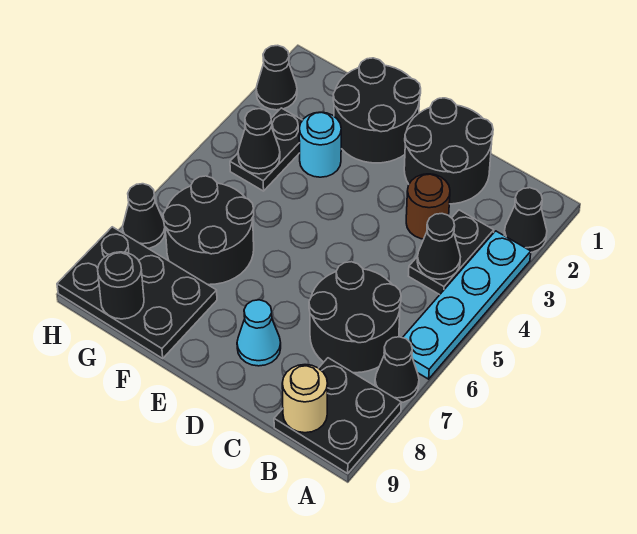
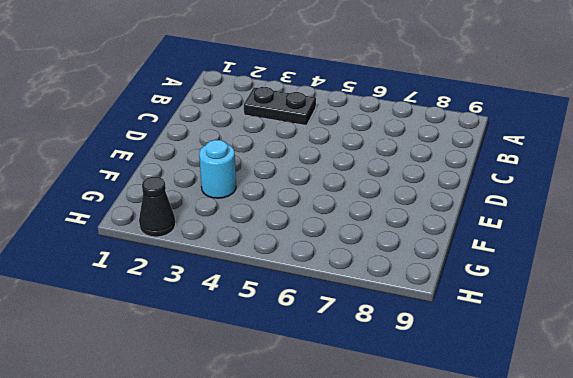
none -> black 1x1 cone [504,188,547,252]
none -> cyan 1x4 plate [403,231,531,379]
none -> black 1x1 cone [375,337,419,403]

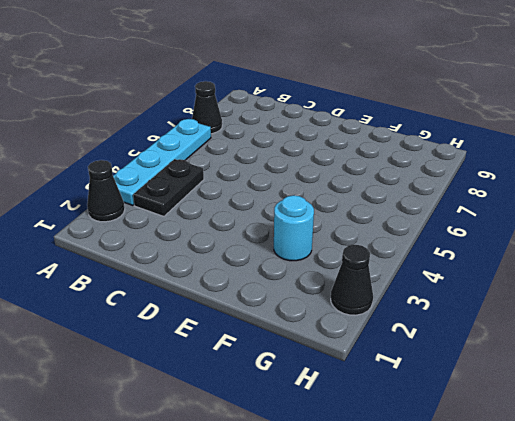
none -> black 2x2 plate [274,358,401,473]
none -> black 2x2 round brick [309,262,401,373]
none -> black 2x2 round brick [404,98,493,204]

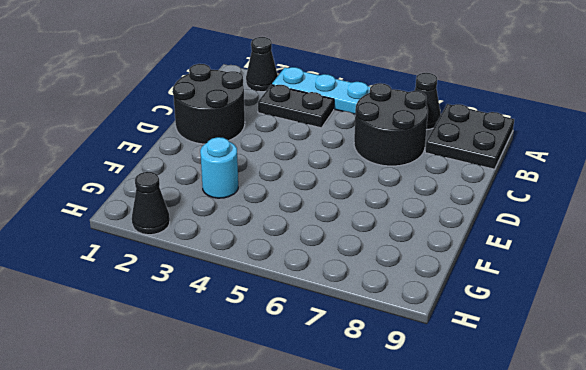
none -> brown 1x1 round brick [406,174,450,239]
none -> cyan 1x1 cone [237,300,281,366]
none -> black 2x2 round brick [333,58,421,163]

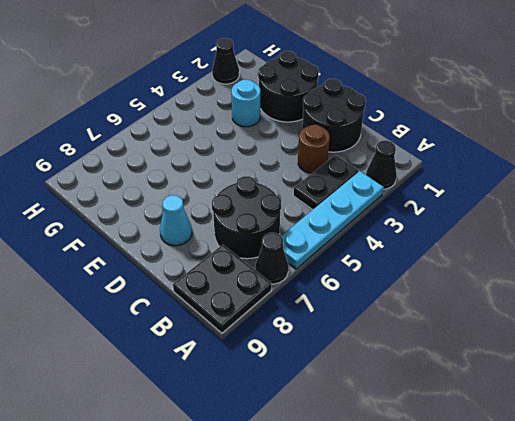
none -> black 2x2 round brick [163,176,254,285]
none -> black 2x3 plate [57,227,217,358]
none -> black 1x2 plate [230,108,302,191]

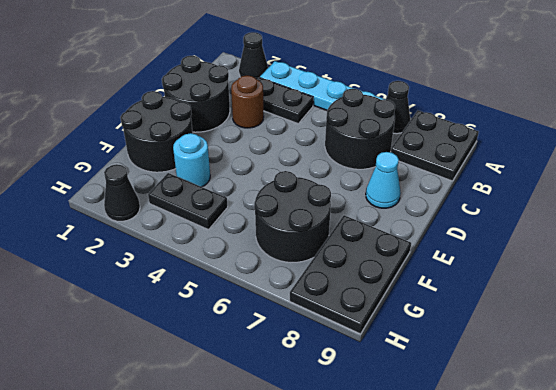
none -> black 1x1 cone [123,184,165,248]
none -> black 1x1 cone [417,214,460,279]
none -> tan 1x1 round brick [282,365,328,433]

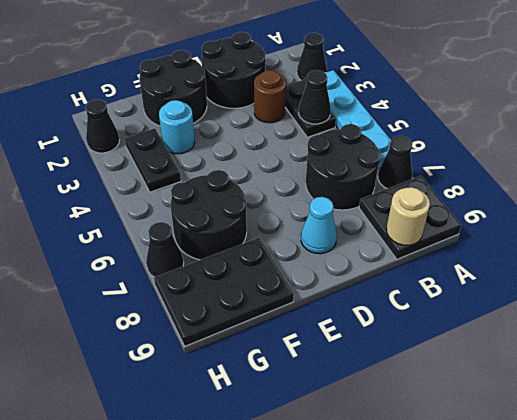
none -> black 1x1 cone [238,109,280,174]
none -> black 1x1 round brick [98,252,144,319]

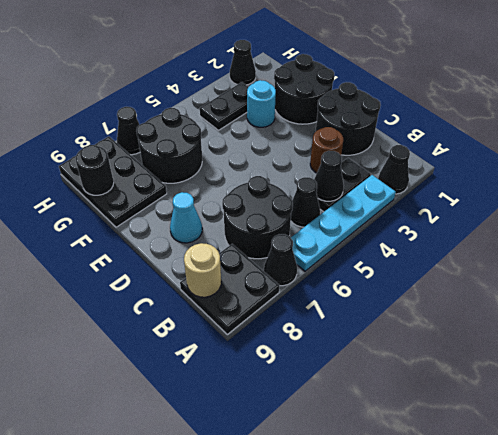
black 1x1 cone [291,177,320,227] -> black 1x1 cone moved to [238,109,280,174]

